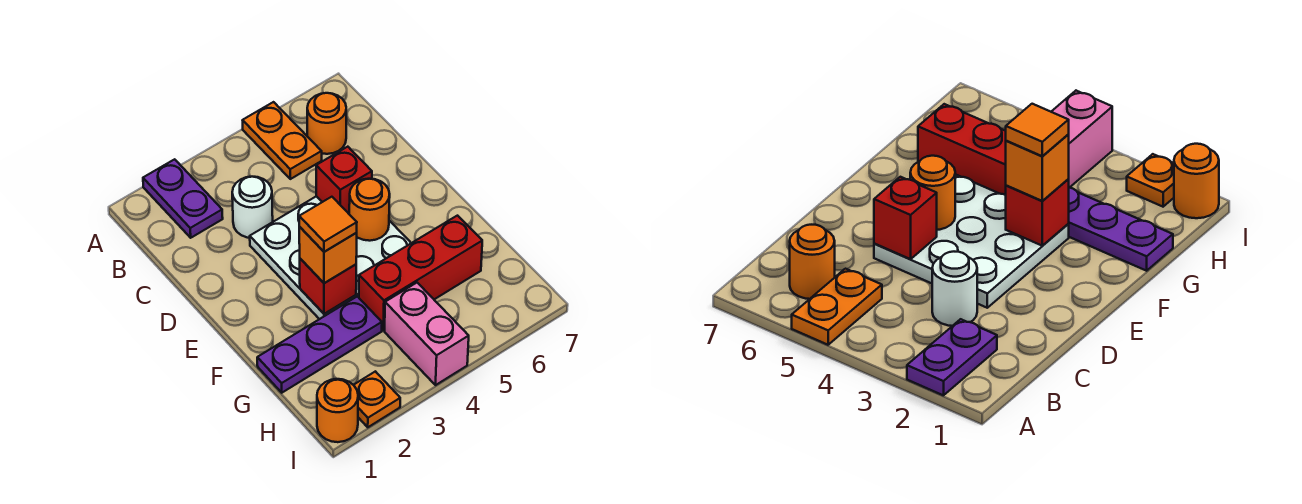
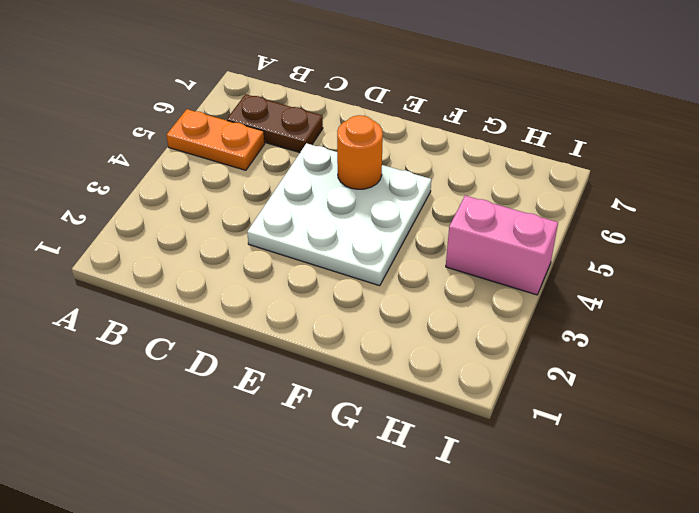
brown 1x2 plate [227,94,323,153] -> orange 1x1 round brick [307,93,346,154]
none -> purple 1x2 plate [143,159,223,238]
none -> white 1x1 round brick [232,177,273,238]
none -> purple 1x3 plate [257,296,382,393]

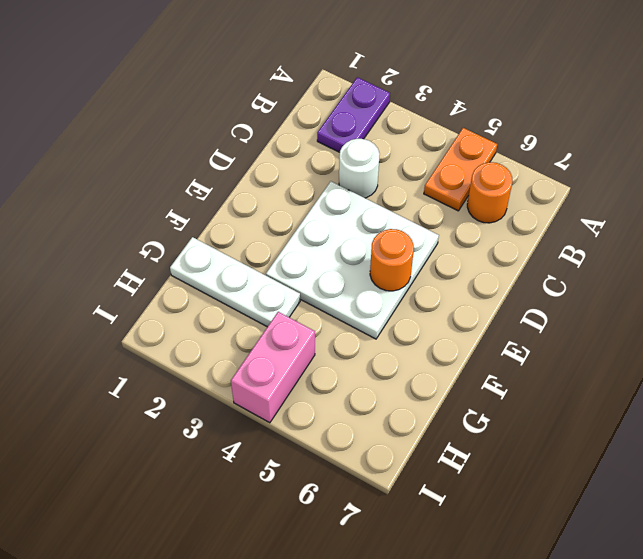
white 1x3 plate [170,237,300,327] -> purple 1x3 plate [257,296,382,393]
none -> red 1x3 brick [359,216,482,330]
none -> orange 1x1 round brick [317,379,358,442]
none -> orange 1x1 plate [354,371,400,427]

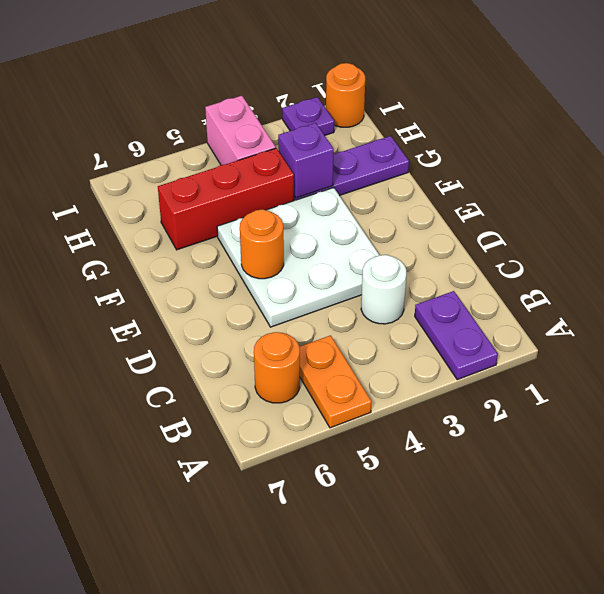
purple 1x1 brick [278,123,334,198] -> none
purple 1x1 plate [282,97,334,135] -> orange 1x1 plate [354,371,400,427]
none -> red 1x1 brick [316,147,372,214]
none -> red 1x1 brick [300,259,356,314]
none -> orange 1x1 brick [299,227,357,283]

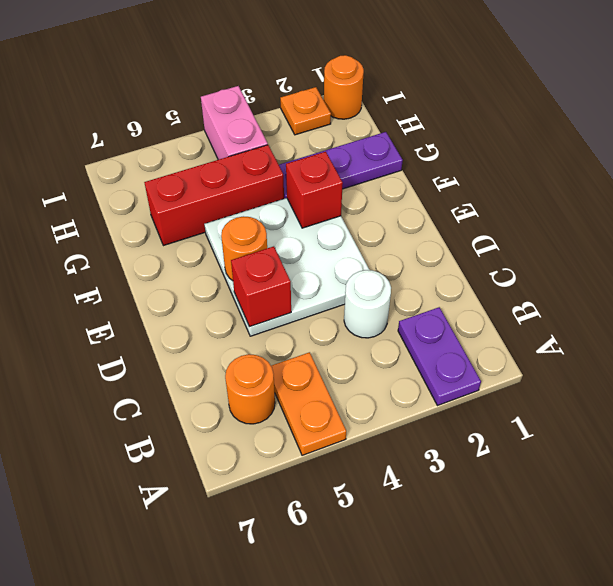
none -> orange 1x1 brick [299,227,357,283]
none -> orange 1x1 tile [299,197,357,252]

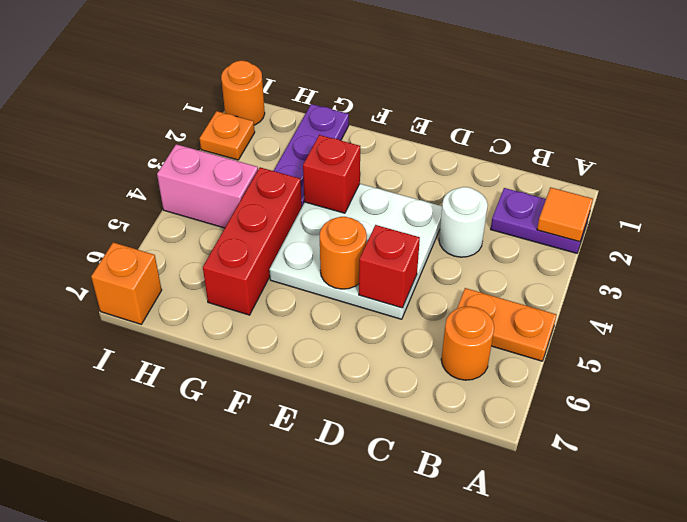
orange 1x1 tile [537,187,593,242] -> orange 1x1 tile moved to [299,197,357,252]
orange 1x1 brick [91,242,162,324] -> orange 1x1 brick moved to [299,227,357,283]

